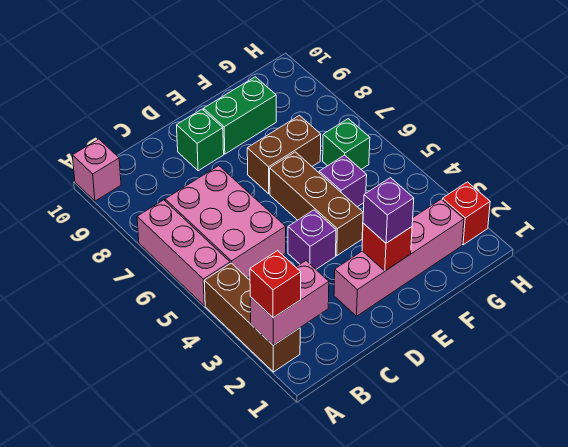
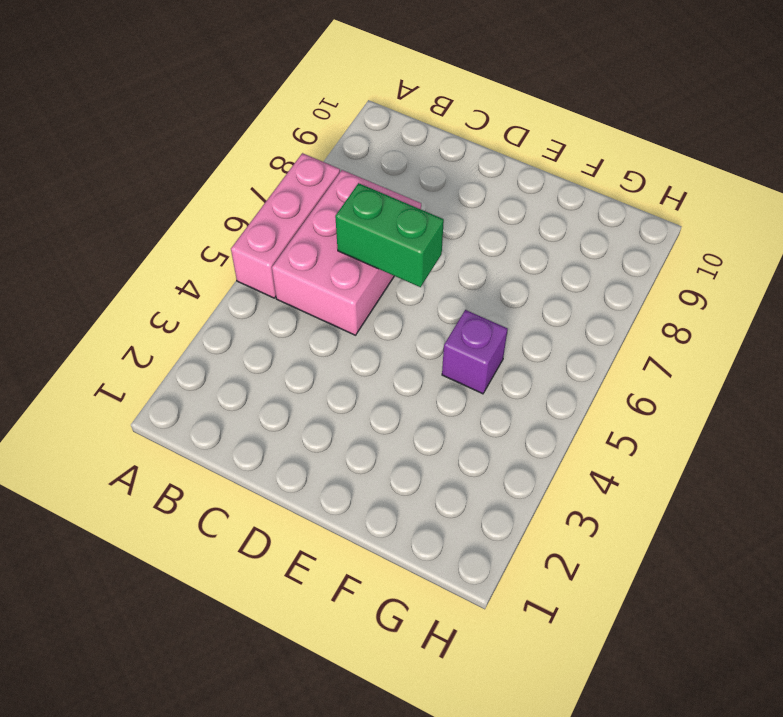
green 1x2 brick [335,183,444,287] -> green 1x2 brick moved to [204,77,276,154]
none -> brown 1x3 brick [204,263,300,372]
none -> pink 1x1 brick [72,139,121,201]
none -> pink 1x4 brick [334,199,464,316]

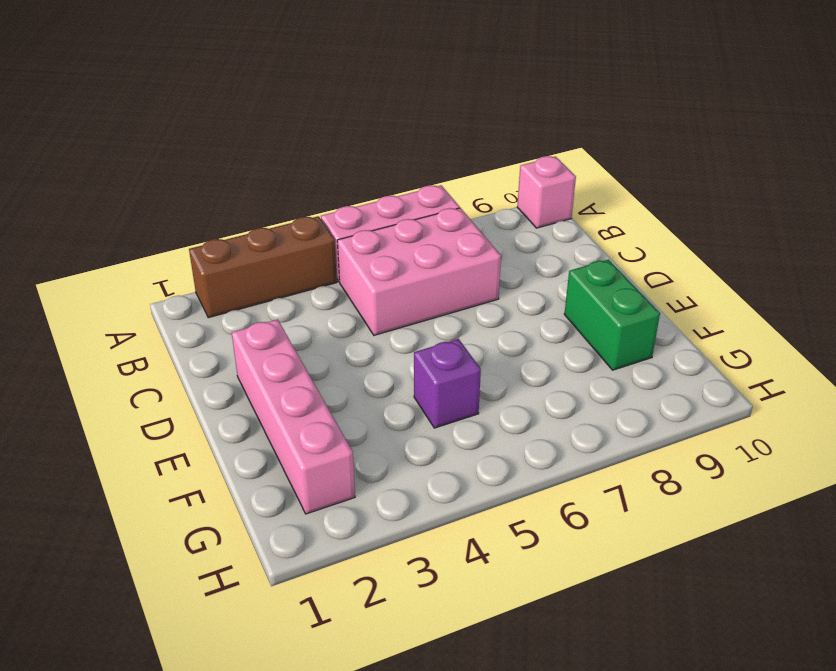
none -> purple 1x1 brick [288,210,336,269]
none -> green 1x1 brick [177,109,224,171]
none -> brown 1x3 brick [270,152,363,256]

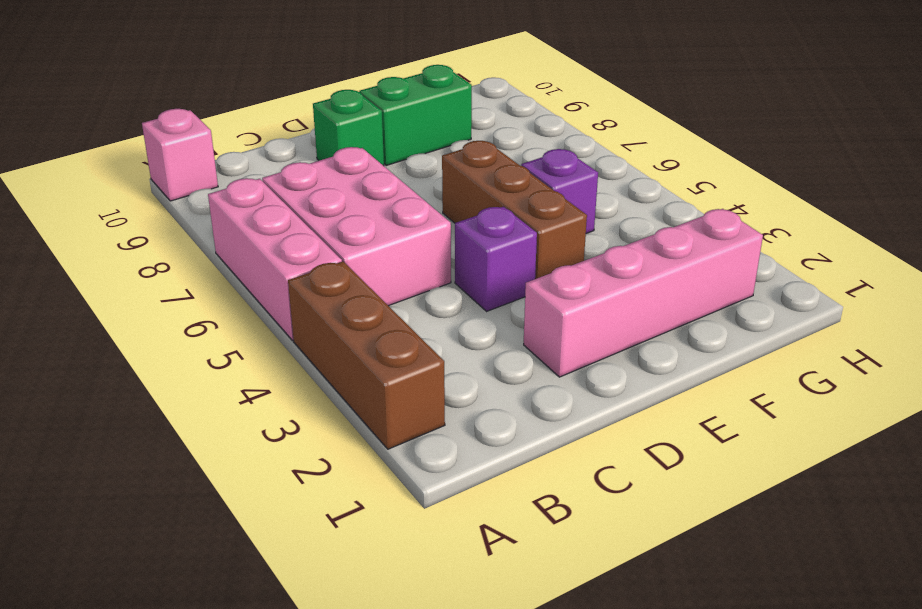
none -> brown 1x2 brick [247,116,321,194]
none -> green 1x1 brick [323,119,370,169]
none -> red 1x1 brick [442,182,490,245]

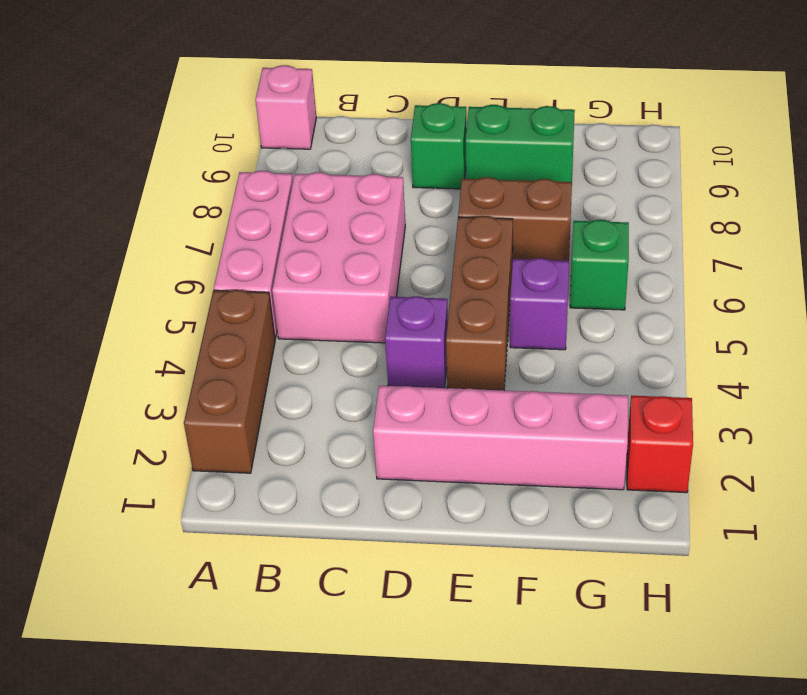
none -> pink 1x2 brick [250,261,329,345]
none -> red 1x1 brick [362,223,412,271]
none -> red 1x1 brick [250,251,301,318]

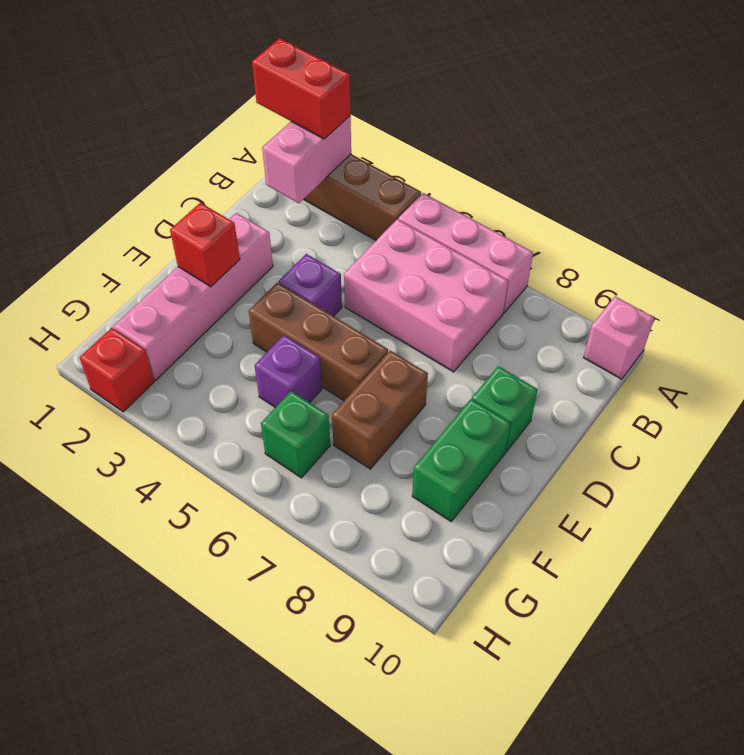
red 1x2 brick [252,38,350,139] -> red 1x1 brick [250,251,301,318]
none -> purple 1x1 brick [363,178,414,243]

